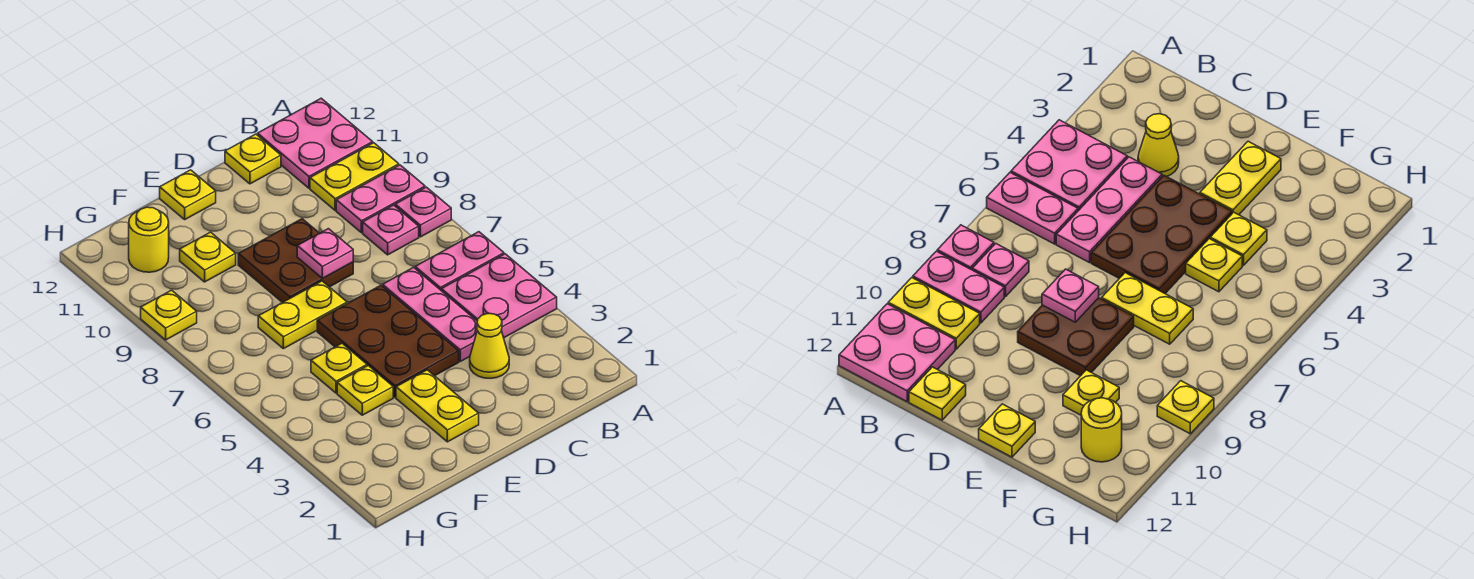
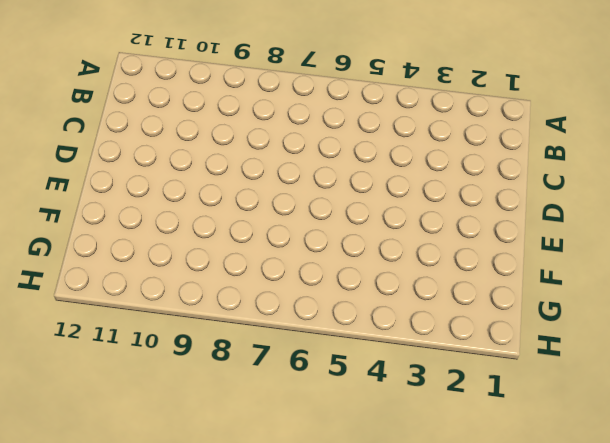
none -> pink 2x2 plate [442,254,557,338]
none -> pink 1x2 plate [415,232,504,291]
none -> pink 1x1 plate [395,187,451,237]

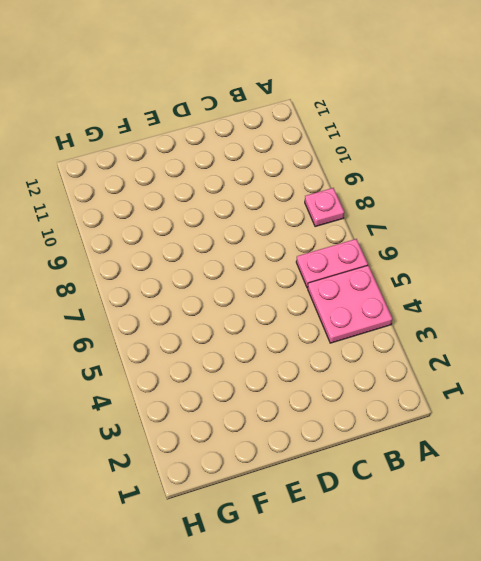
none -> pink 1x2 plate [336,165,425,233]
none -> yellow 1x2 plate [310,143,399,210]
none -> pink 2x2 plate [258,98,373,188]

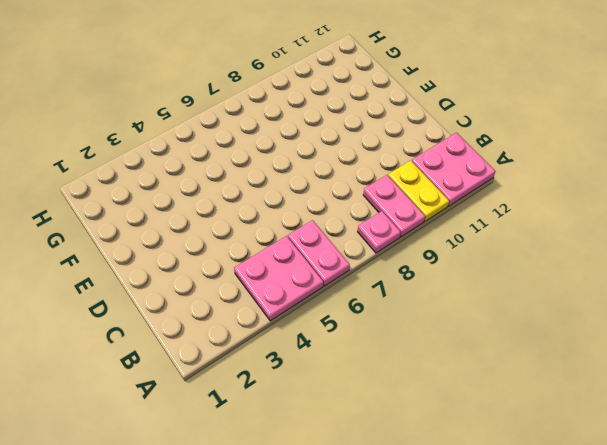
none -> pink 1x1 plate [363,205,419,255]
none -> yellow 1x1 cone [470,314,509,378]
none -> pink 1x3 plate [383,267,477,361]

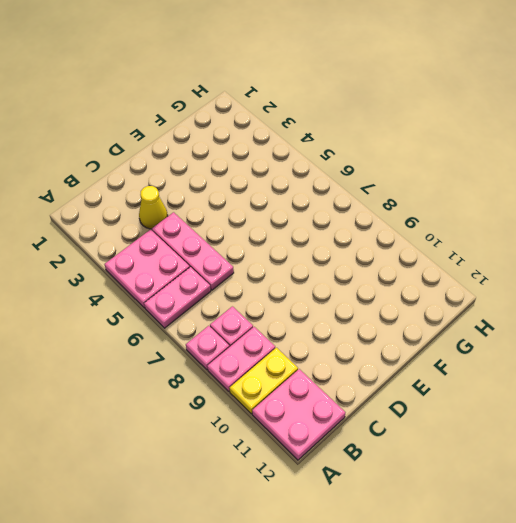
none -> yellow 1x1 plate [225,134,281,184]
none -> brown 2x3 plate [317,285,459,397]
none -> brown 2x2 plate [238,219,353,303]

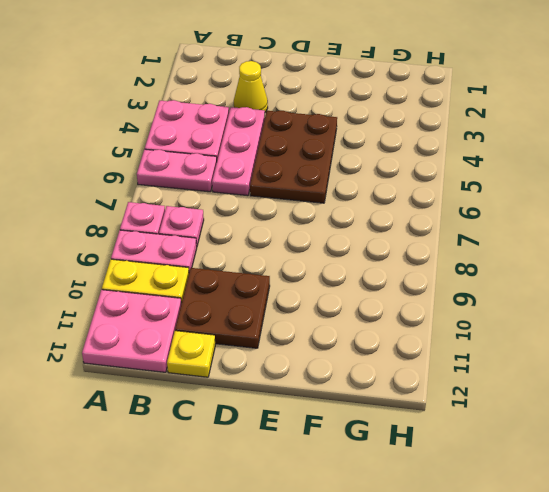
brown 2x2 plate [175,268,270,348] -> brown 2x2 plate moved to [238,219,353,303]
none -> yellow 1x2 plate [396,370,479,442]
none -> yellow 1x2 plate [258,281,347,349]
none -> yellow 1x1 plate [160,170,216,219]

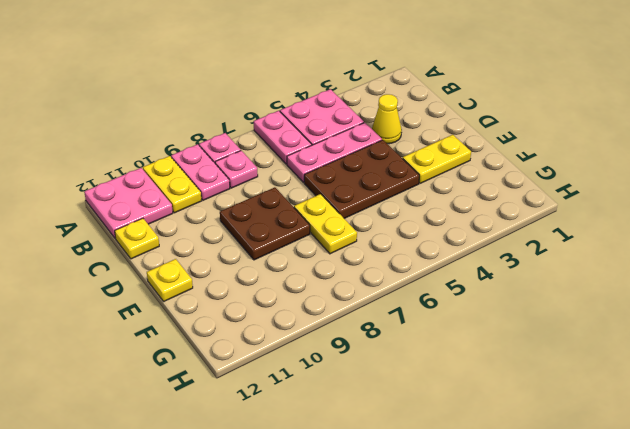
none -> yellow 1x1 plate [337,366,393,415]
none -> yellow 1x1 plate [311,343,367,393]
none -> yellow 1x1 plate [180,232,236,282]

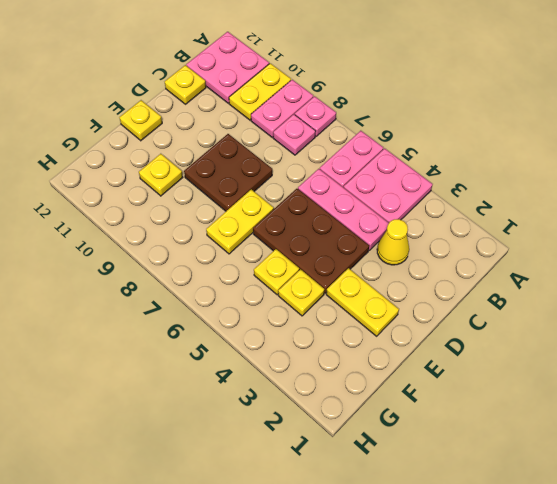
none -> yellow 1x1 round brick [129,207,169,272]
none -> yellow 1x1 plate [141,290,197,340]
none -> pink 1x1 plate [297,229,353,278]

